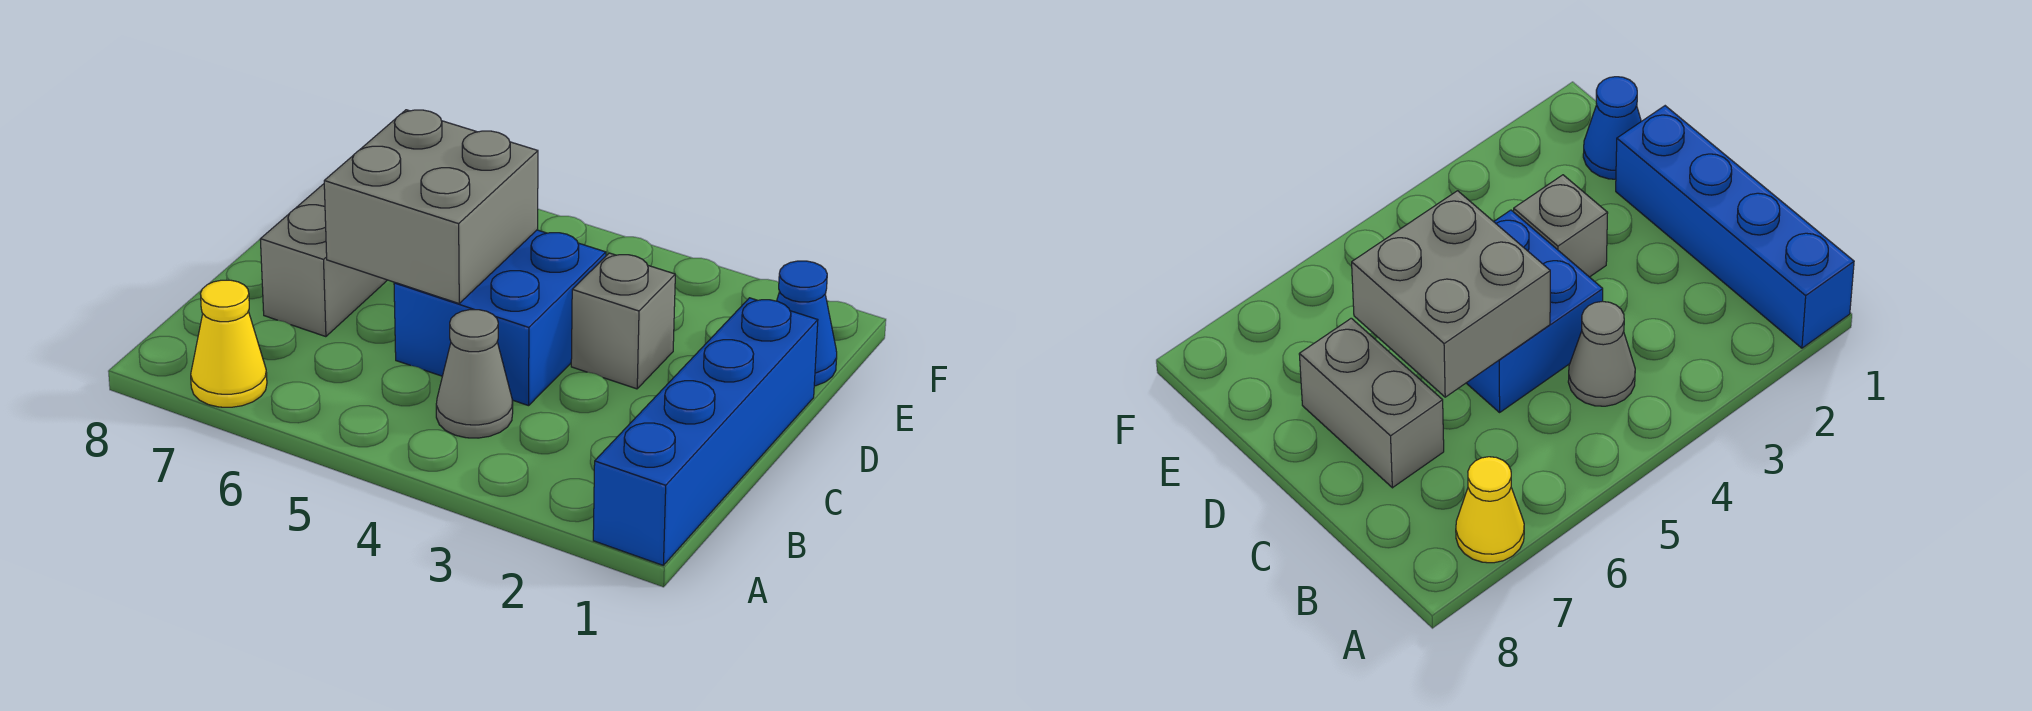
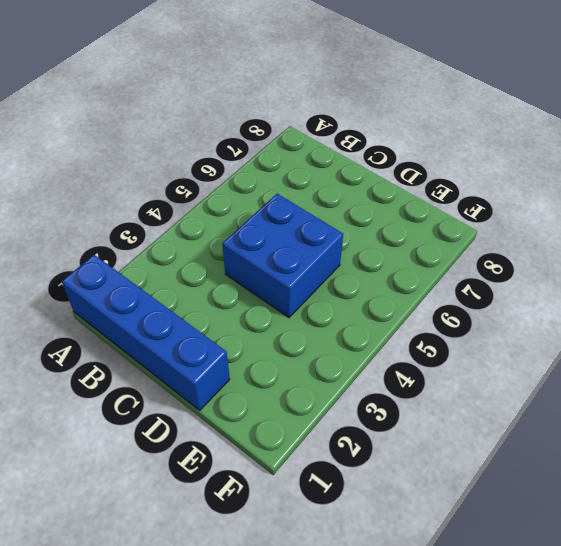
none -> yellow 1x1 cone [191,280,267,407]
none -> grey 1x1 cone [436,310,513,438]

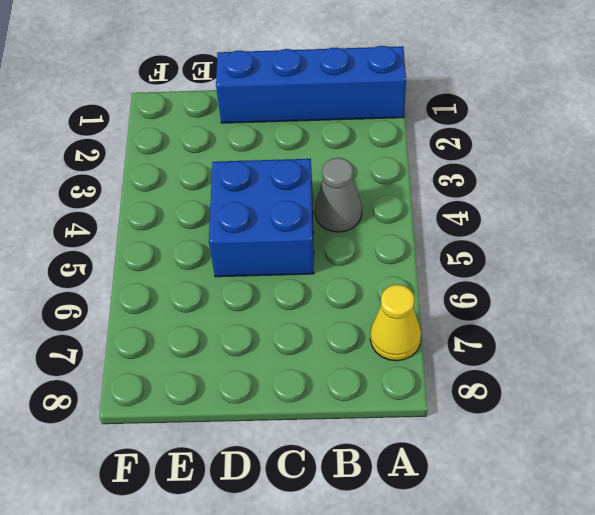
none -> grey 1x2 brick [260,184,387,337]
none -> grey 1x1 brick [571,253,675,389]

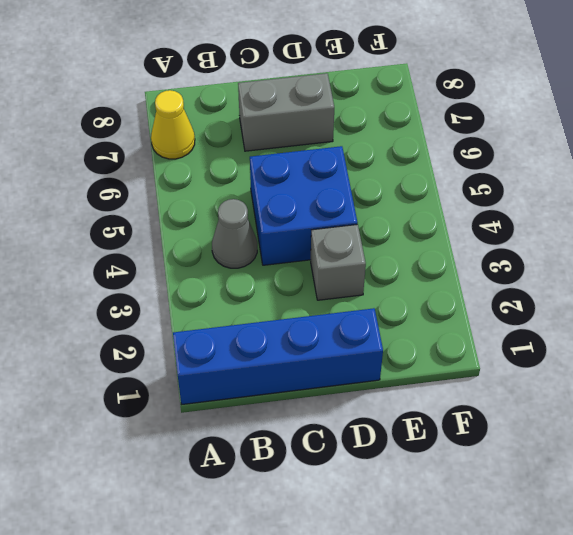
none -> blue 1x1 cone [777,261,837,386]
none -> grey 2x2 brick [324,110,538,303]

